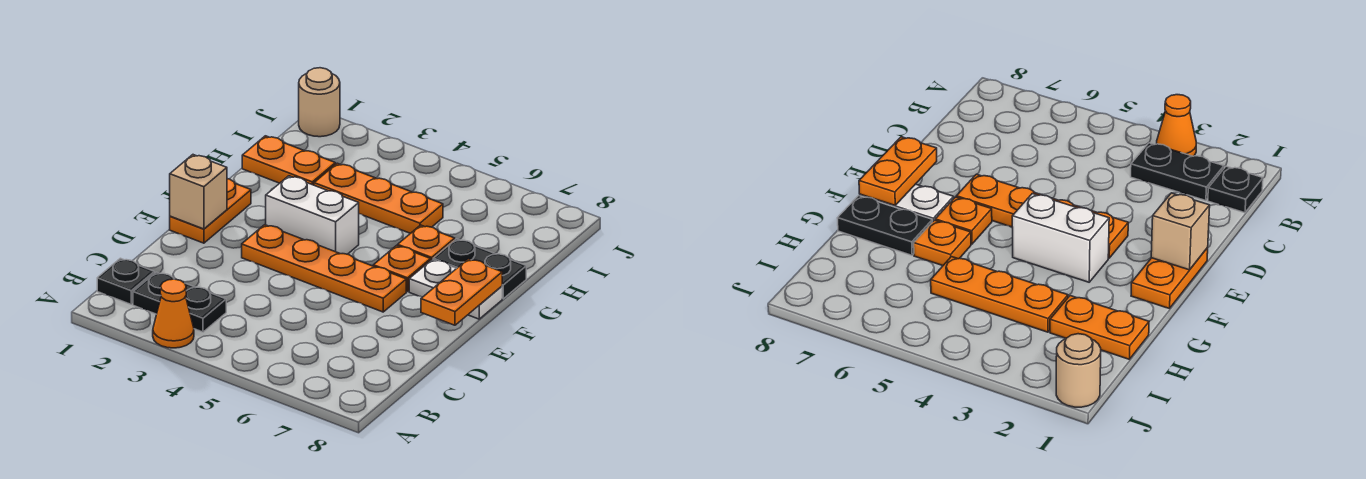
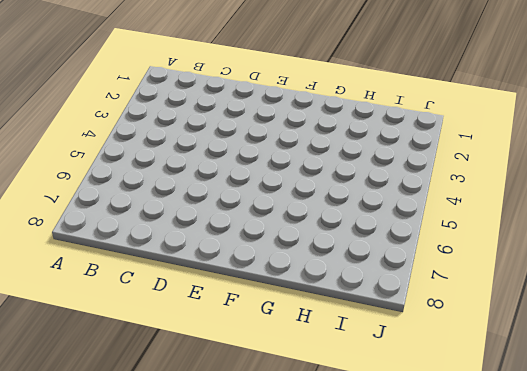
none -> orange 1x1 cone [153,279,194,348]
none -> black 1x1 plate [97,258,154,304]
none -> black 1x2 plate [133,272,226,332]

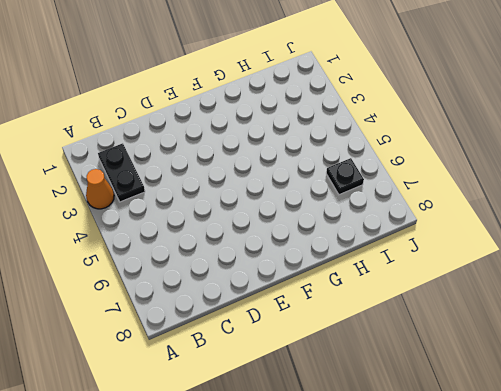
black 1x1 plate [326,158,364,195] -> black 1x1 plate moved to [97,258,154,304]
none -> orange 1x2 plate [170,179,251,243]
none -> orange 1x4 plate [242,225,406,312]
none -> white 1x2 brick [266,176,359,254]

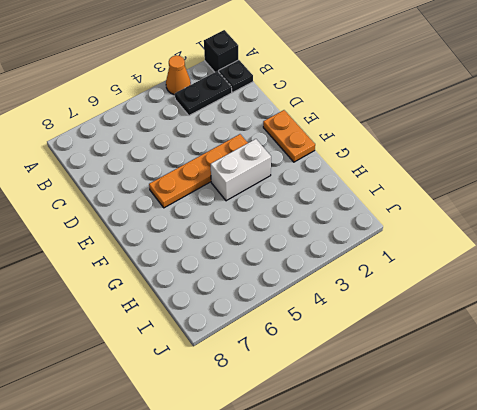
black 1x1 brick [204,30,238,72] -> none
none -> orange 1x1 plate [373,246,431,292]
none -> white 1x2 plate [409,259,502,319]
none -> orange 1x1 plate [398,225,455,260]

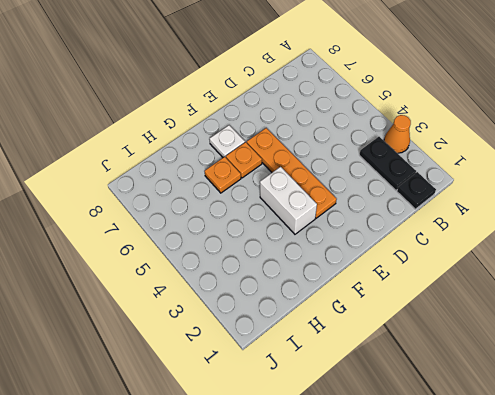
white 1x1 plate [209,125,245,157] -> white 1x2 plate [409,259,502,319]
none -> orange 1x2 plate [170,179,251,243]
none -> black 1x2 plate [433,239,526,299]
none -> orange 1x2 plate [242,136,335,185]

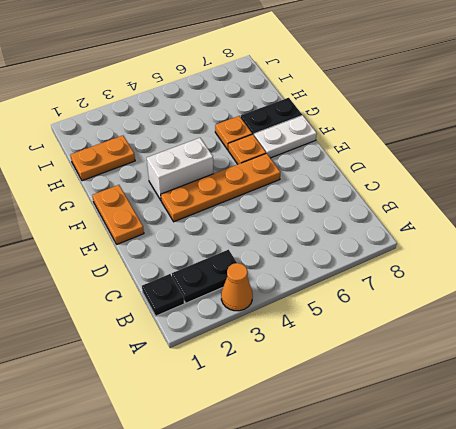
none -> orange 1x3 plate [314,163,443,234]
none -> tan 1x1 round brick [299,68,340,137]
none -> tan 1x1 brick [170,155,227,229]

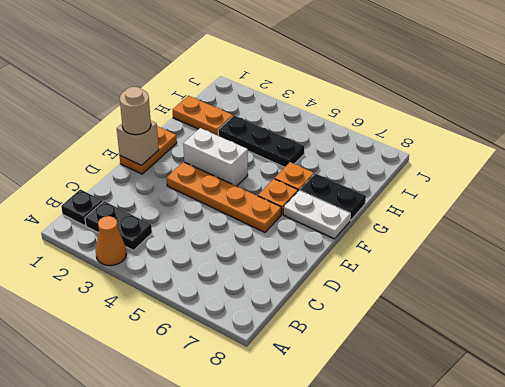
tan 1x1 round brick [120,87,151,135] -> tan 1x1 round brick moved to [299,68,340,137]
black 1x3 plate [218,115,305,167] -> orange 1x3 plate [314,163,443,234]
none -> orange 1x2 plate [421,259,502,325]

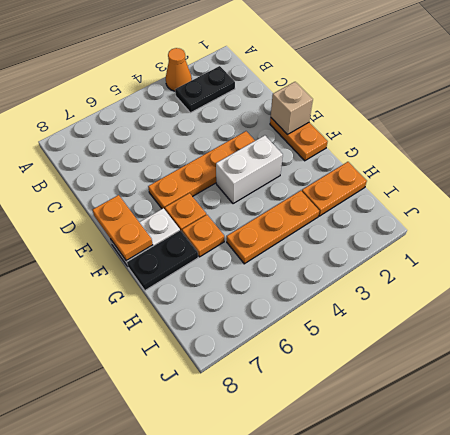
none -> black 1x1 plate [97,258,154,304]
none -> tan 1x1 round brick [299,68,340,137]

